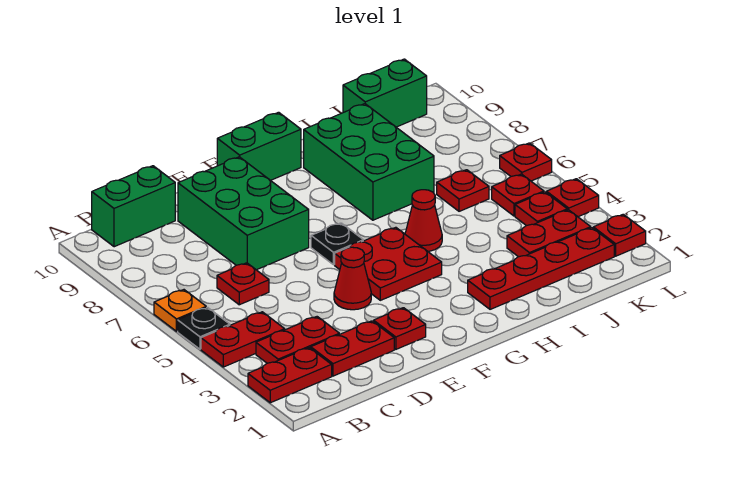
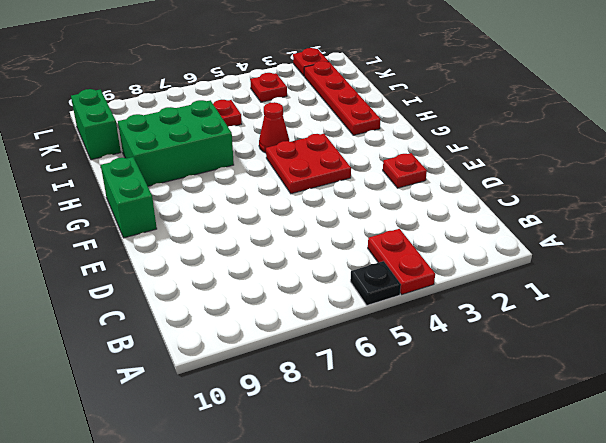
none -> red 1x2 plate [248,348,332,403]
none -> orange 1x1 plate [154,290,206,331]
none -> red 1x2 plate [256,317,339,363]

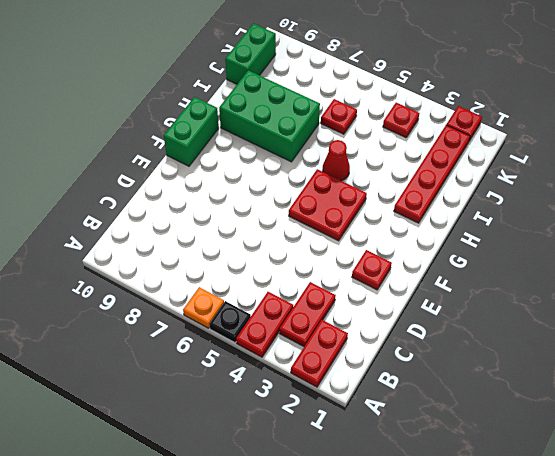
none -> green 1x2 brick [92,166,175,247]
none -> red 1x2 plate [311,321,394,376]
none -> red 1x1 plate [217,263,269,305]

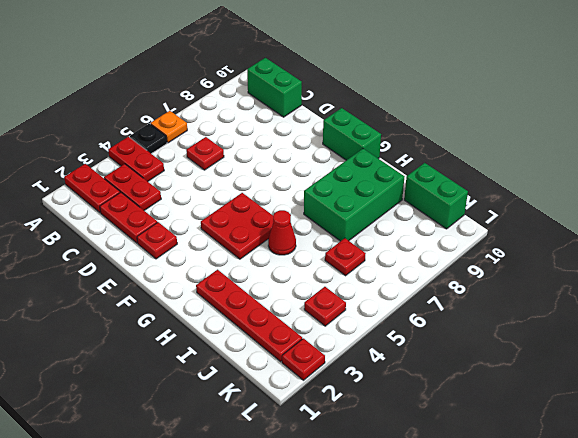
none -> green 2x3 brick [178,157,309,270]
none -> red 1x1 cone [334,247,371,310]
none -> black 1x1 plate [311,223,363,265]

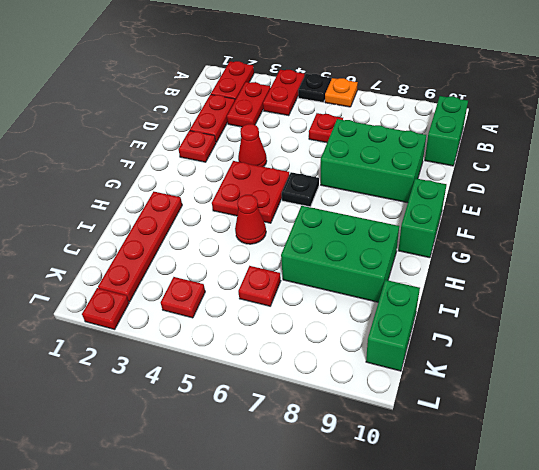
none -> red 1x2 plate [507,210,591,257]
none -> red 1x1 plate [492,174,544,216]
none -> red 1x1 plate [546,179,599,217]

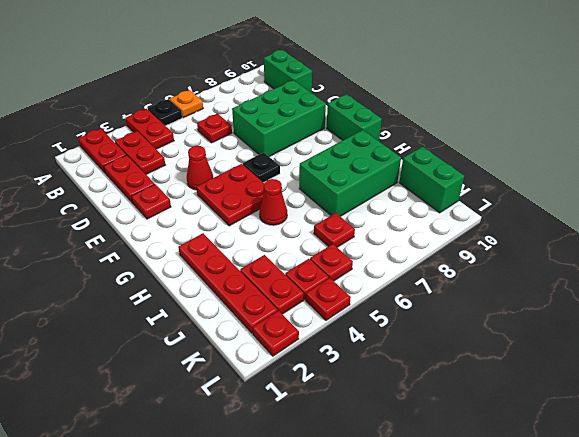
none -> red 1x1 plate [500,143,552,181]

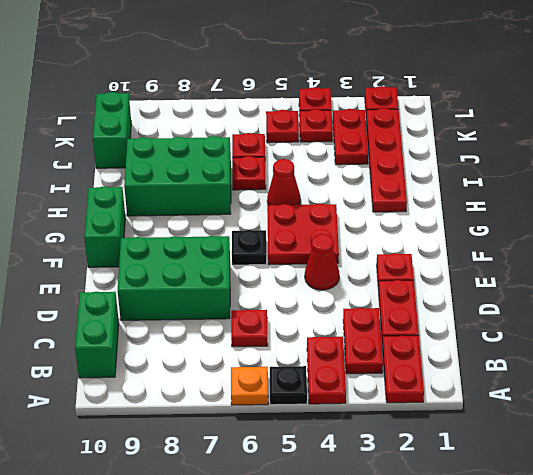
red 1x1 plate [232,156,266,190] -> red 1x1 plate moved to [500,143,552,181]

